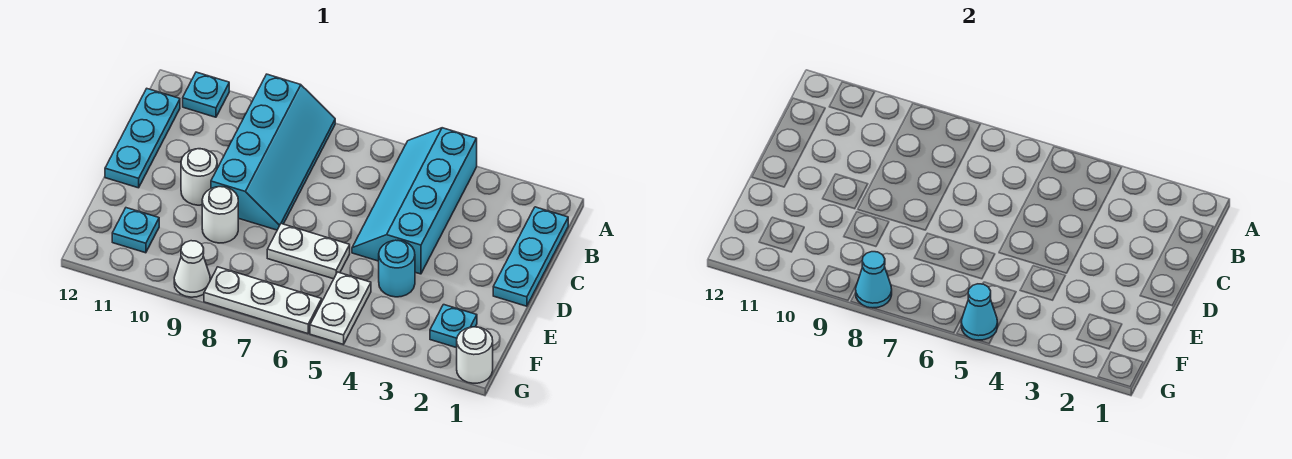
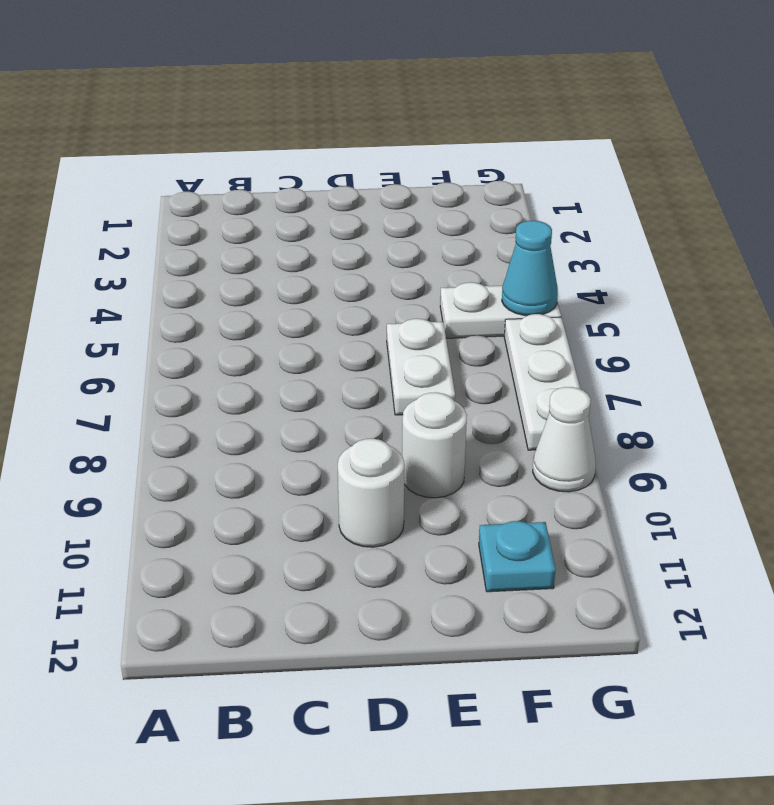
none -> cyan 2x4 slope [352,128,477,274]
none -> cyan 2x4 slope [211,74,335,230]
none -> cyan 1x1 plate [183,72,229,117]

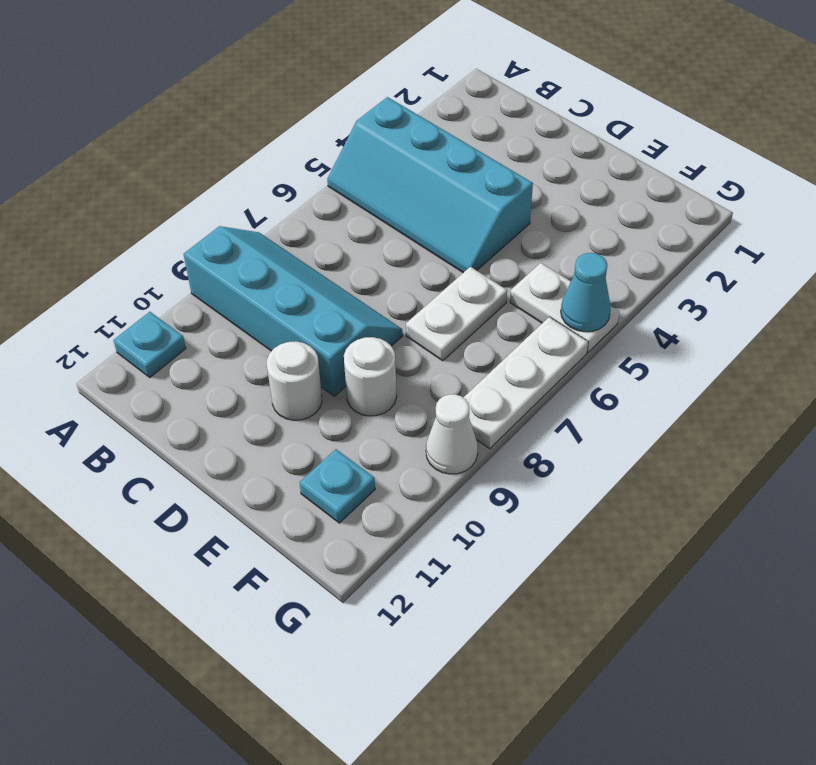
none -> cyan 1x3 plate [493,207,568,306]
none -> cyan 1x3 plate [105,89,180,188]
none -> cyan 1x1 round brick [379,240,415,297]

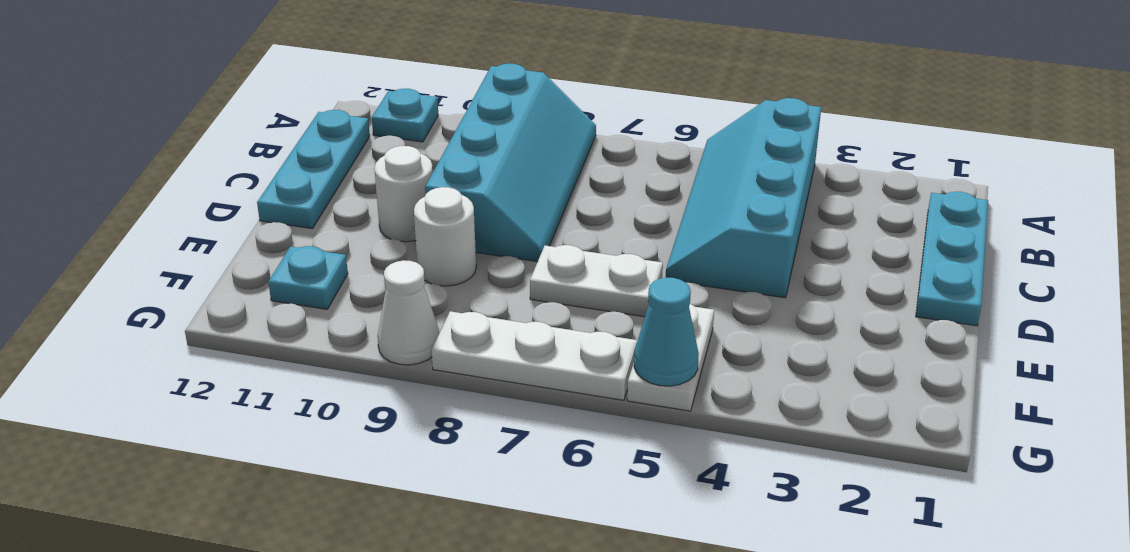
none -> cyan 1x1 round brick [379,240,415,297]
none -> cyan 1x1 plate [430,305,477,348]
none -> white 1x1 round brick [457,327,493,383]

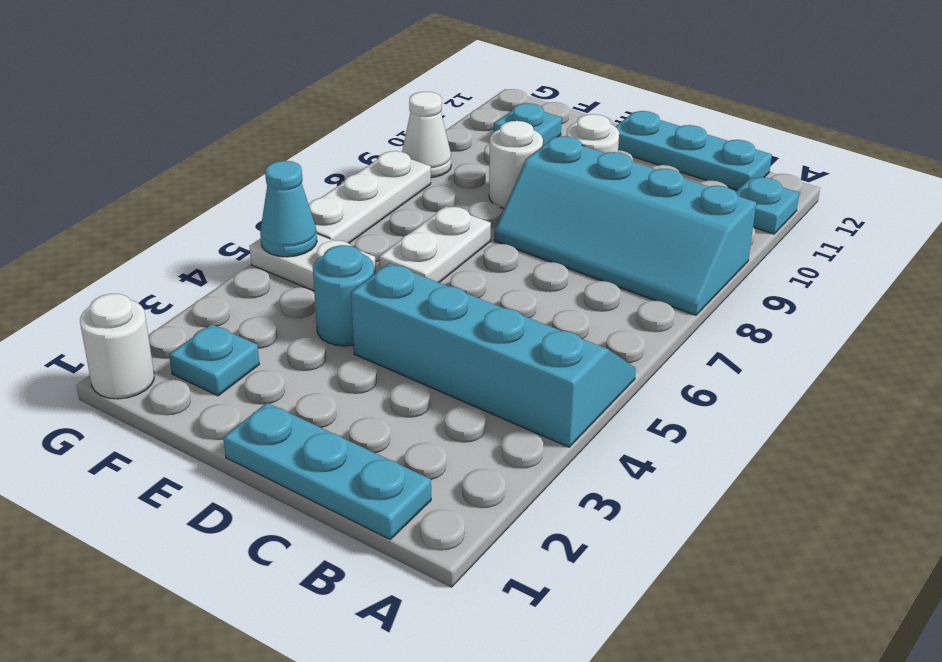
none -> cyan 1x1 cone [856,252,892,308]

